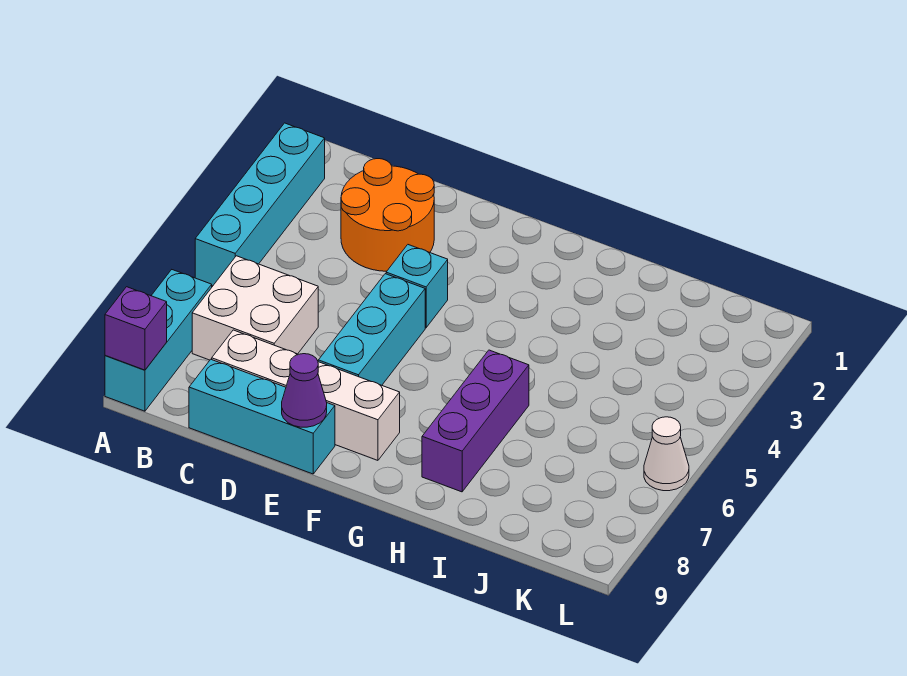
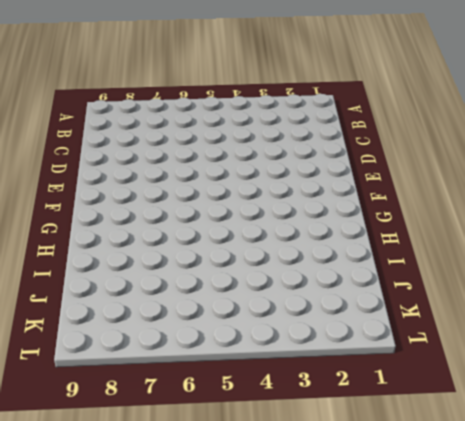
none -> cyan 1x4 brick [195,123,325,286]
none -> cyan 1x3 brick [105,270,212,411]
none -> white 2x2 brick [192,256,318,360]

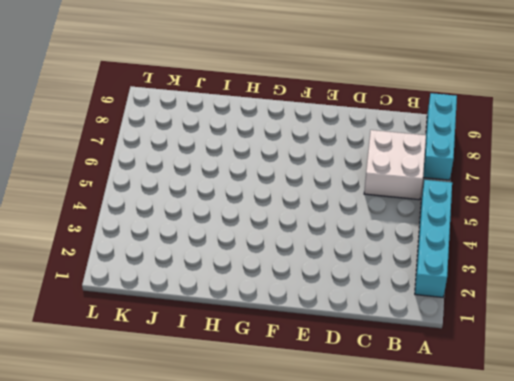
none -> orange 2x2 round brick [341,159,434,271]
none -> white 1x4 brick [212,330,400,460]
none -> cyan 1x3 brick [189,359,335,474]

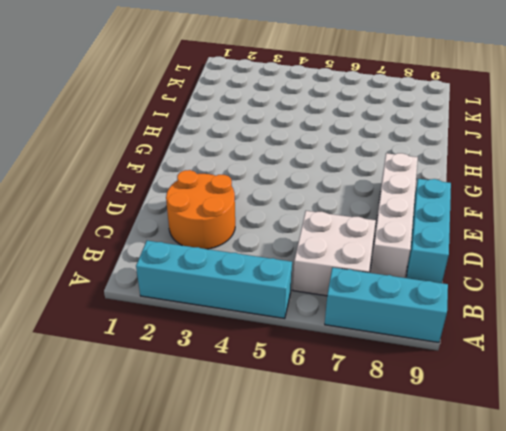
none -> cyan 1x1 brick [386,245,448,328]
none -> cyan 1x3 brick [318,274,425,385]
none -> purple 1x3 brick [422,350,529,492]

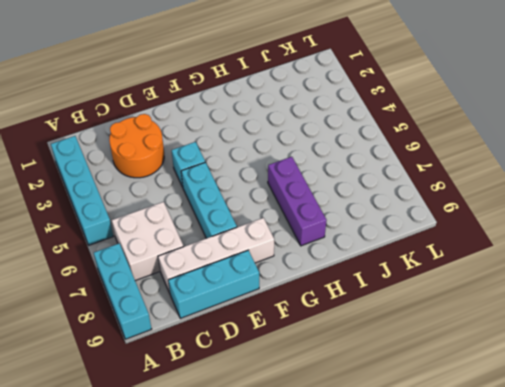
none -> white 1x1 cone [644,417,689,491]
none -> purple 1x1 brick [105,287,167,370]
none -> purple 1x1 cone [282,354,327,427]

